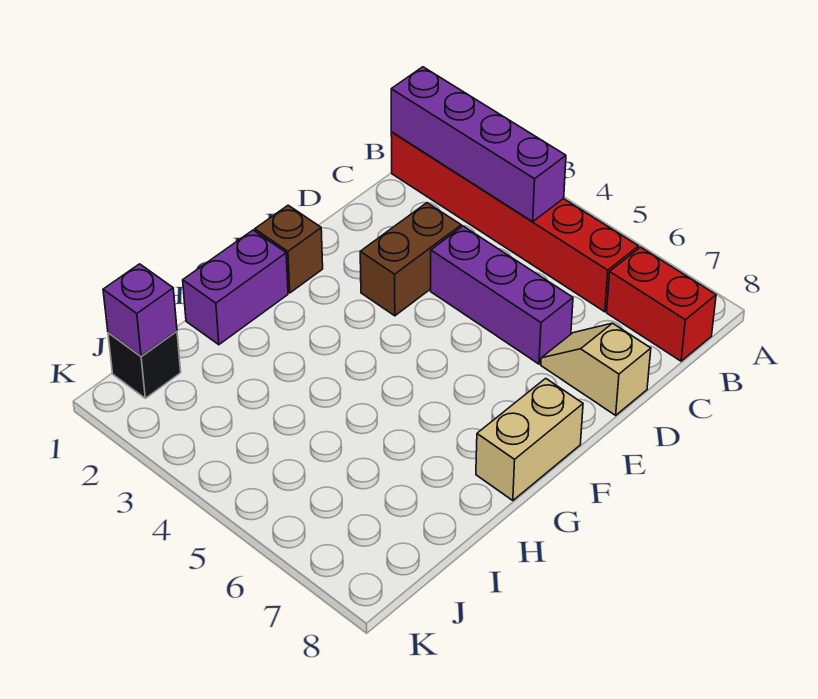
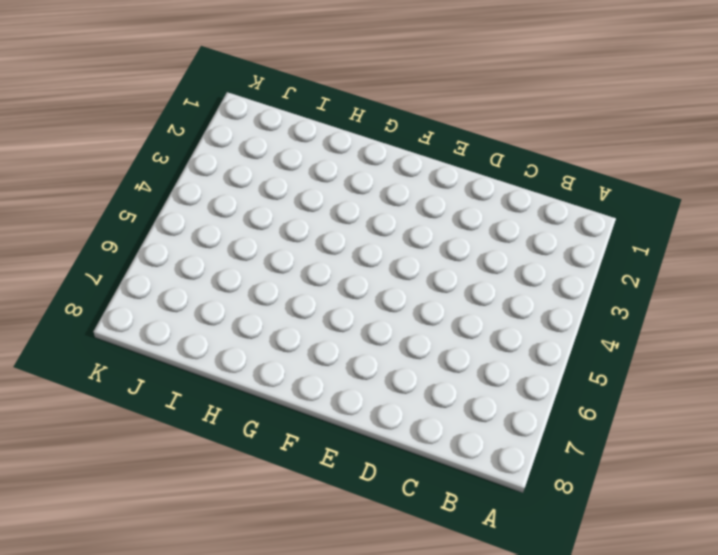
none -> red 1x6 brick [391,132,639,312]
none -> red 1x2 brick [607,247,716,361]

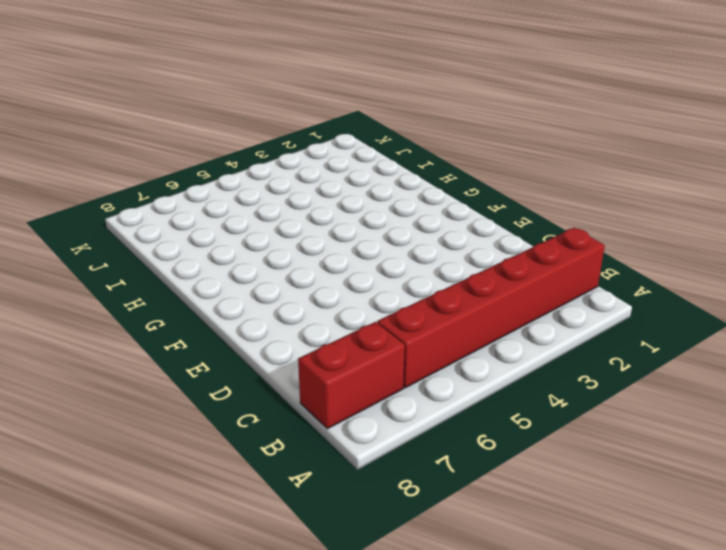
none -> brown 1x2 brick [360,203,461,316]
none -> purple 1x3 brick [431,226,573,364]

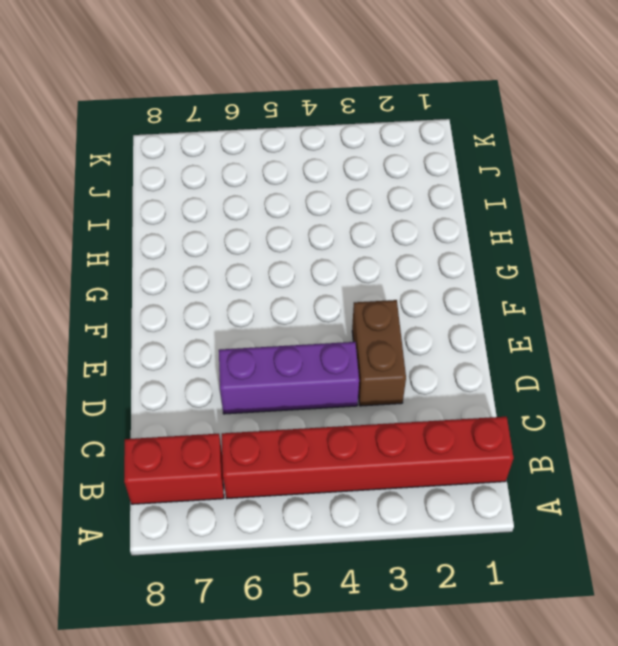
none -> tan 1x2 slope [541,323,651,415]
none -> brown 1x1 brick [255,205,323,293]

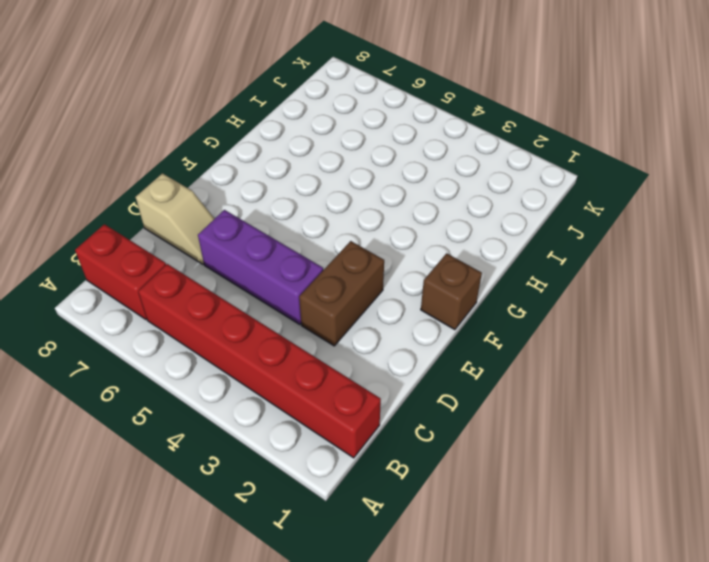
none -> tan 1x2 brick [476,378,583,501]
none -> purple 1x2 brick [183,230,288,345]

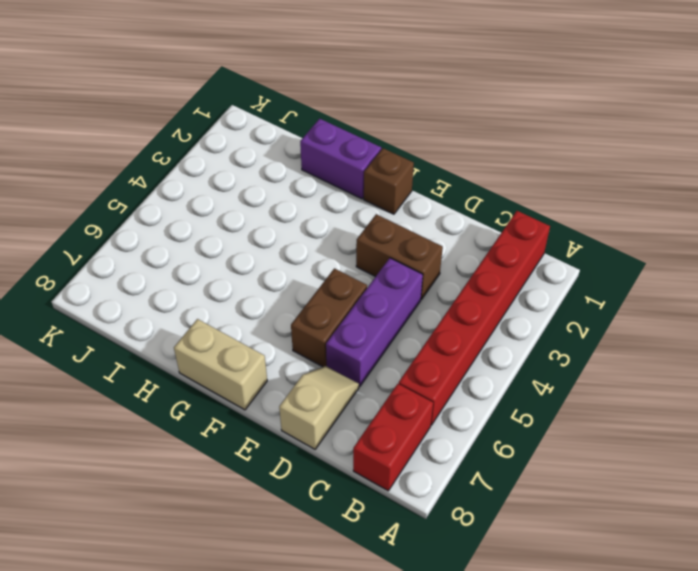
brown 1x2 brick [291,268,367,367] -> none
none -> black 1x1 brick [108,331,181,398]
none -> purple 1x4 brick [391,67,566,222]

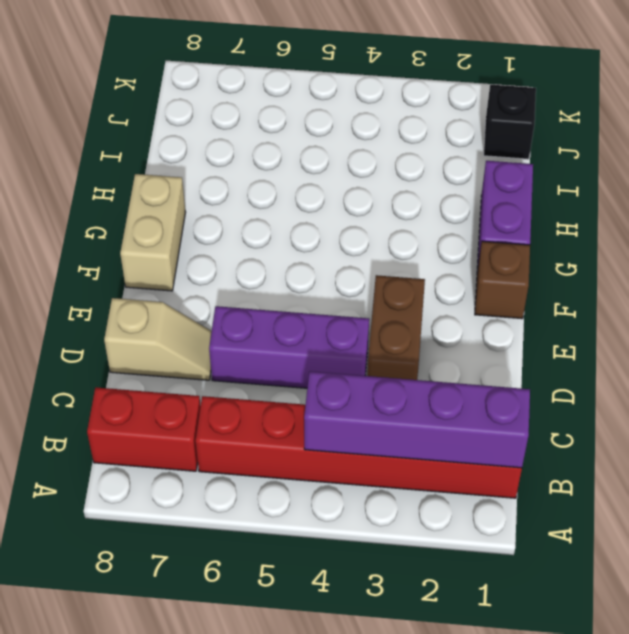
none -> purple 1x1 brick [103,264,177,356]

